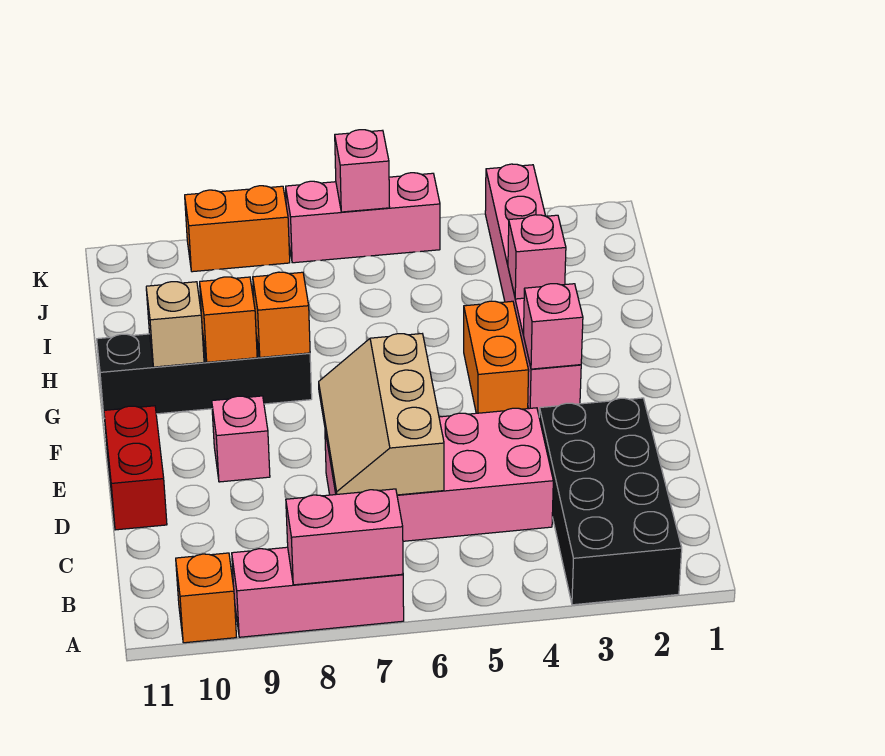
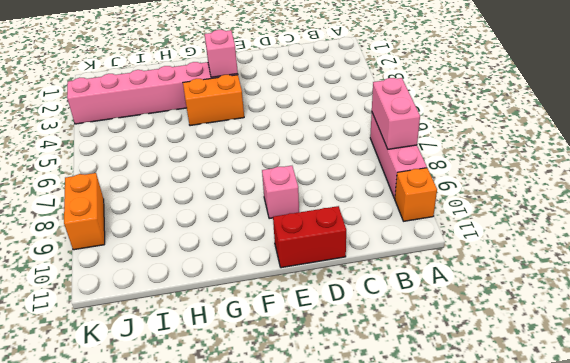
none -> black 2x4 brick [539,398,682,605]
none -> pink 2x4 brick [325,408,553,541]
none -> black 1x4 brick [97,331,312,419]

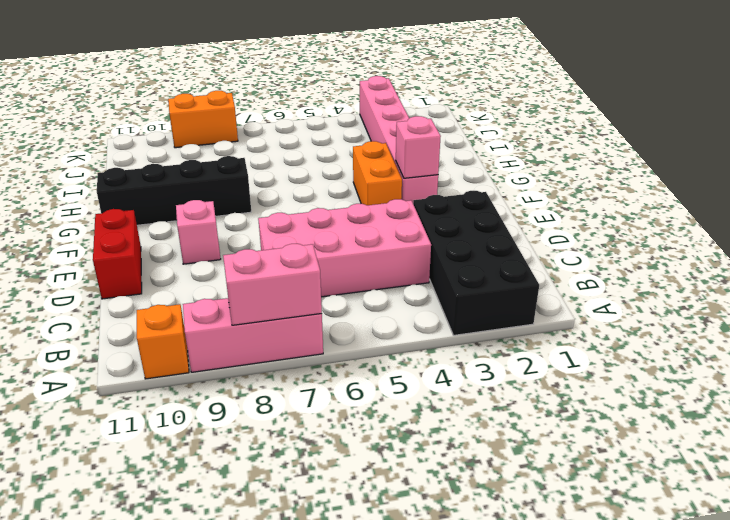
none -> pink 1x3 brick [286,173,440,263]
none -> tan 2x3 slope [319,334,444,495]
none -> orange 1x1 brick [253,272,310,357]

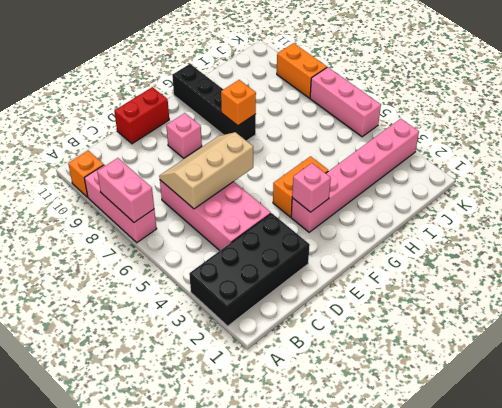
none -> orange 1x1 brick [200,277,257,362]
none -> tan 1x1 brick [146,282,204,367]
none -> pink 1x1 brick [508,215,566,299]

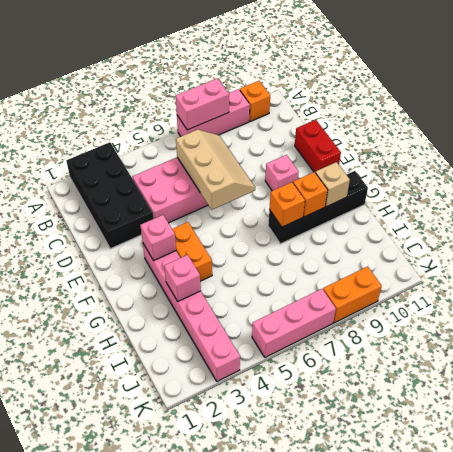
none -> pink 1x1 brick [335,130,390,212]

